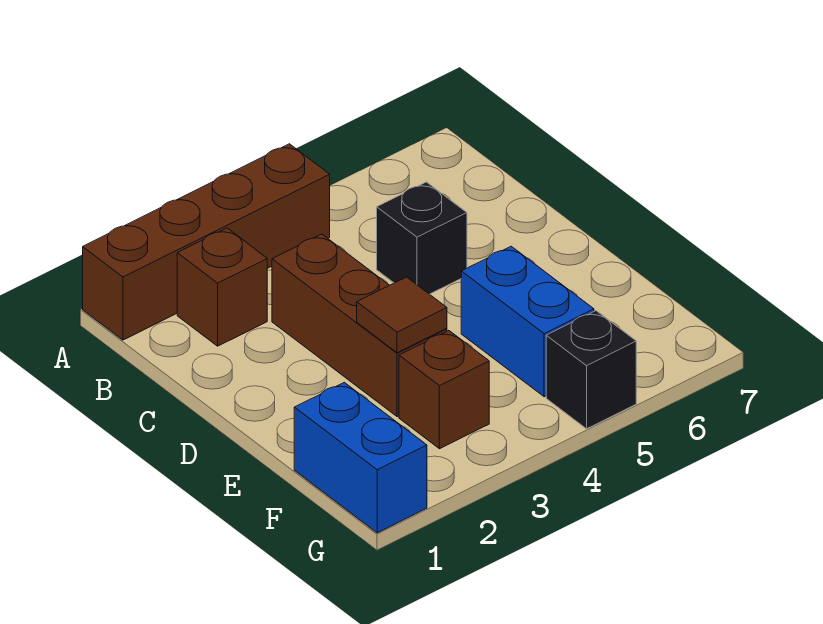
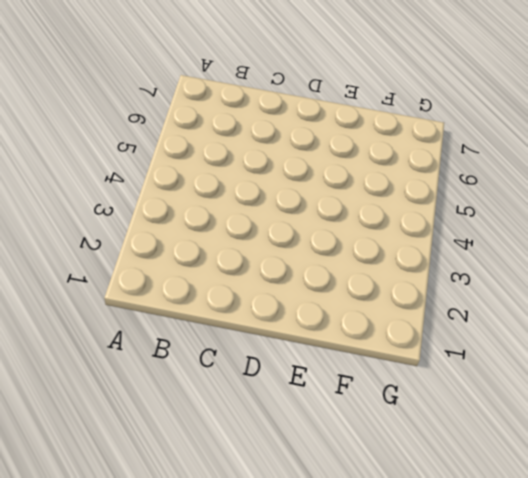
none -> brown 1x4 brick [83,144,330,340]
none -> brown 1x1 brick [177,228,267,346]

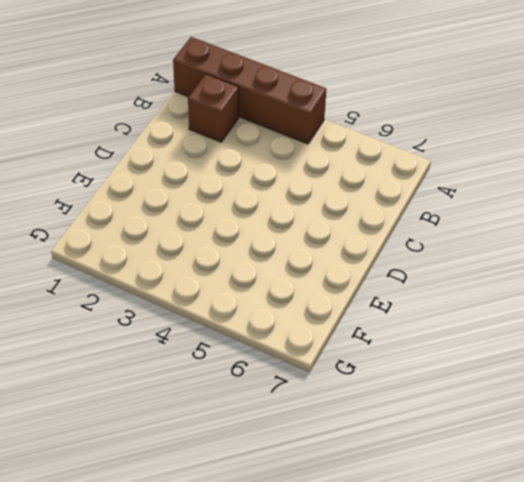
none -> brown 1x3 brick [272,234,447,417]
none -> black 1x1 brick [377,182,467,294]

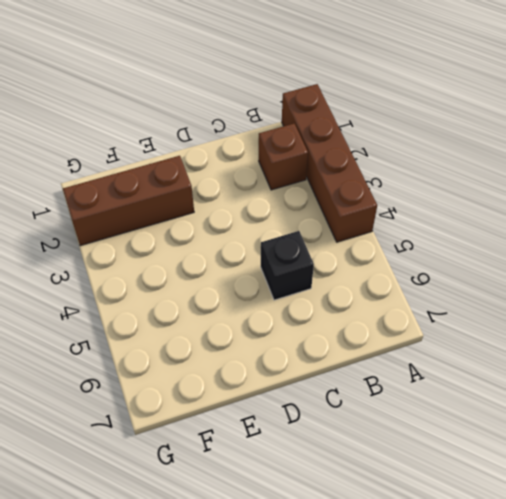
brown 1x3 brick [63,156,194,246] -> brown 1x3 brick moved to [272,234,447,417]
none -> blue 1x2 brick [461,246,594,397]
none -> blue 1x2 brick [294,383,427,533]

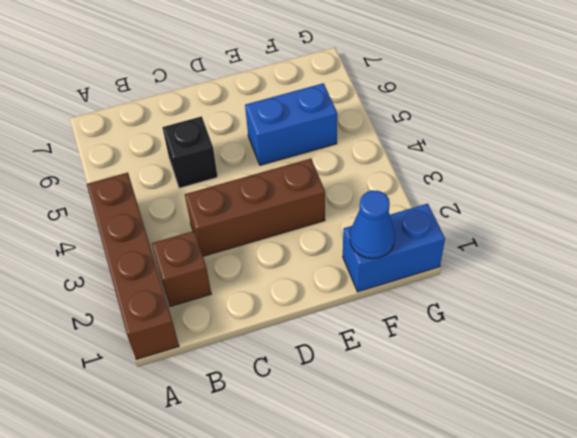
blue 1x1 cone [350,190,395,259] -> none
none -> brown 1x1 brick [399,331,489,449]
none -> black 1x1 brick [546,311,636,429]

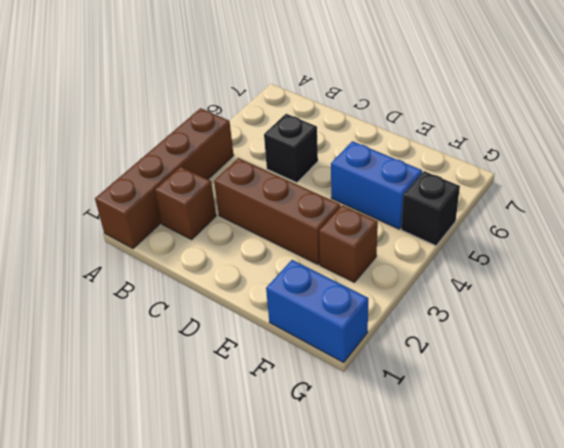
none -> brown 1x1 tile [357,277,447,353]

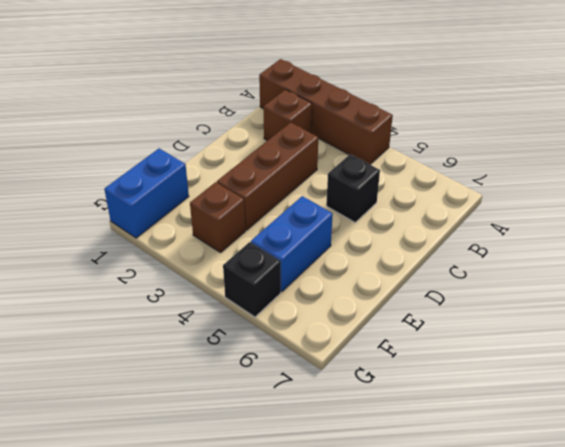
none -> brown 1x1 tile [357,277,447,353]

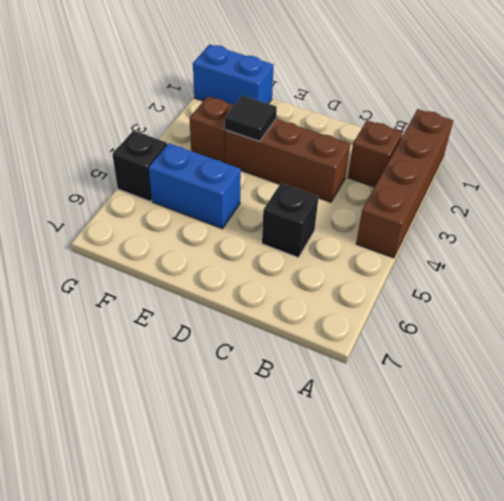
black 1x1 tile [225,95,277,141] -> brown 1x1 tile [357,277,447,353]

